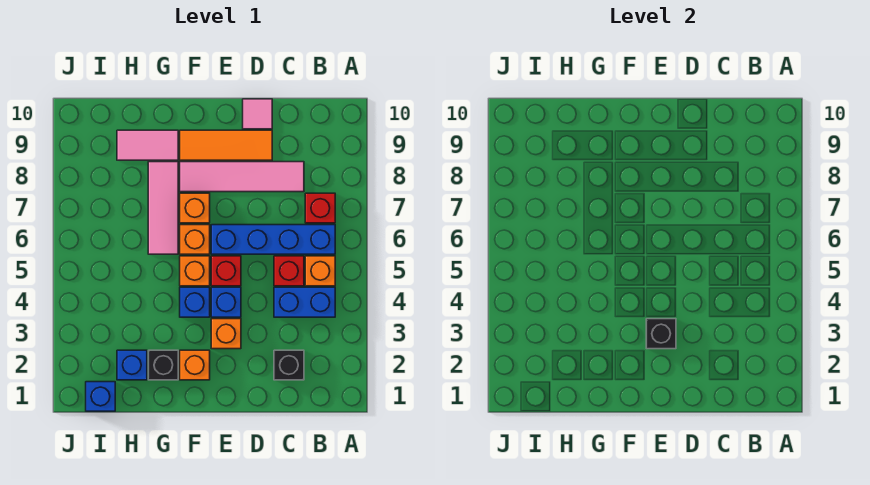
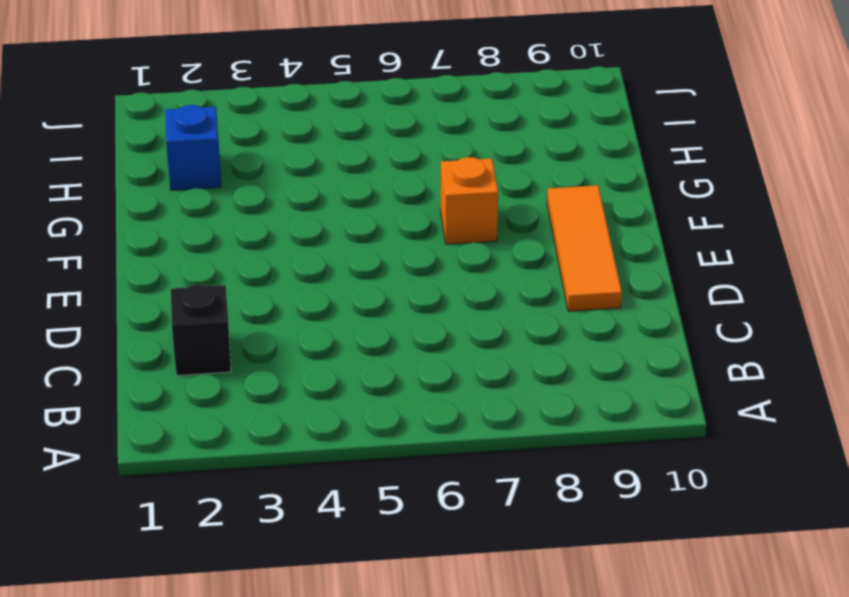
none -> blue 1x2 brick [274,287,335,317]
none -> orange 1x1 brick [305,256,335,286]
none -> blue 1x4 brick [211,225,335,254]

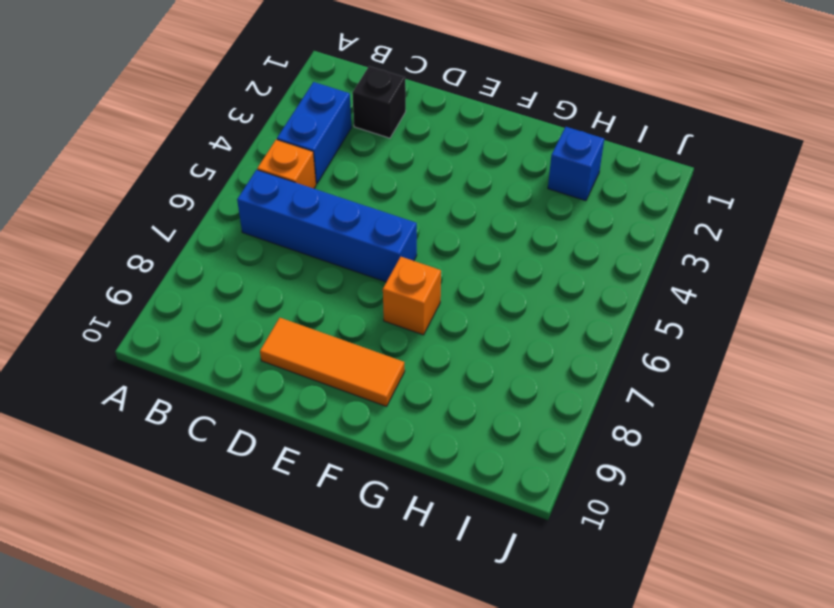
blue 1x2 brick [277,82,352,184] -> blue 1x2 brick turned to [274,287,335,317]
none -> red 1x1 brick [305,193,335,223]
none -> red 1x1 brick [274,256,304,286]
none -> pink 1x4 tile [180,162,304,192]

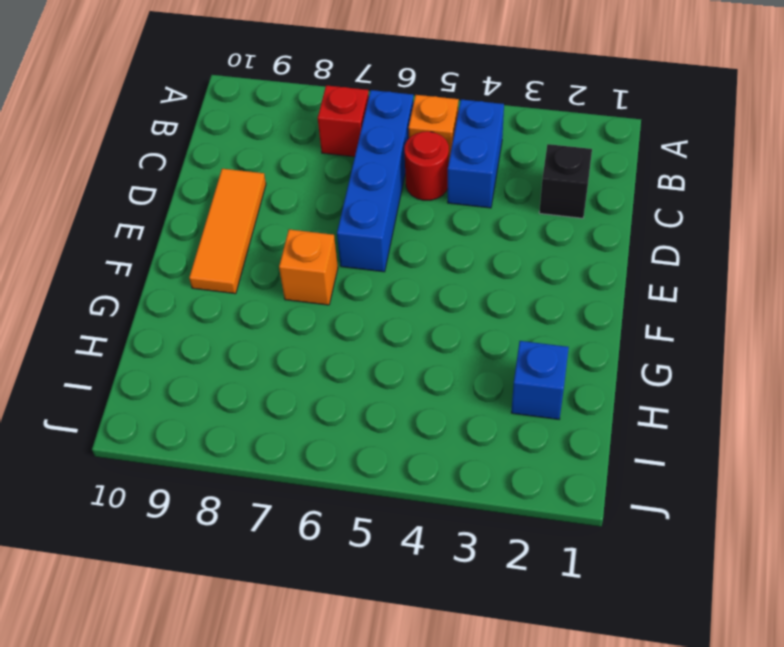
red 1x1 round brick [405,131,449,200] -> red 1x1 brick [274,256,304,286]
none -> pink 1x4 tile [180,162,304,192]
none -> pink 1x1 tile [243,99,272,129]
none -> orange 1x1 brick [211,319,241,349]

